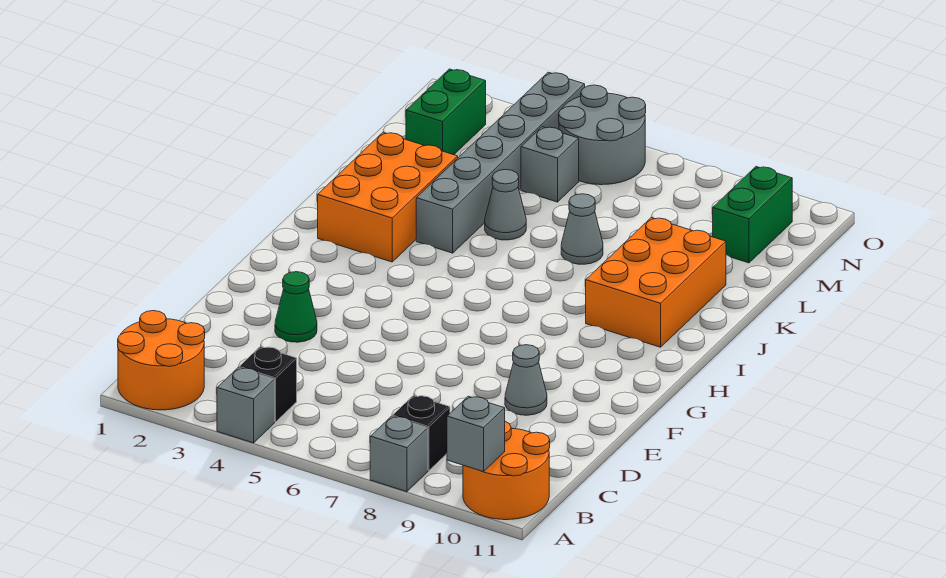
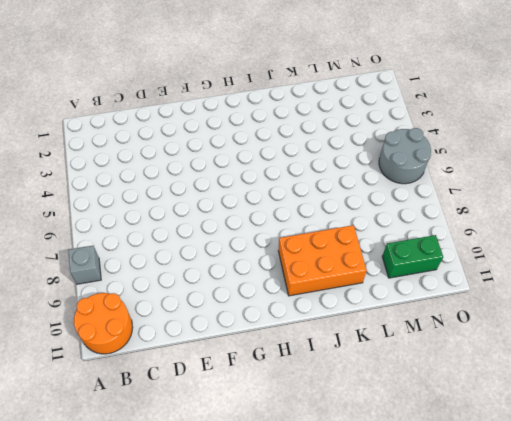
none -> orange 2x2 round brick [118,311,205,410]
none -> grey 1x1 brick [217,368,275,443]
none -> black 1x1 brick [239,346,297,422]

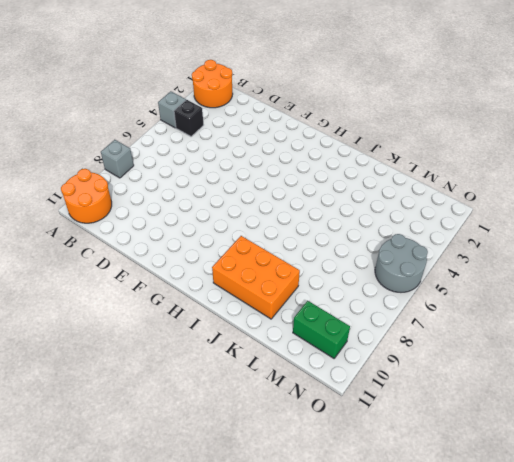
none -> black 1x1 brick [393,395,450,471]
none -> green 1x1 cone [275,272,317,342]
none -> grey 1x1 cone [505,345,547,415]

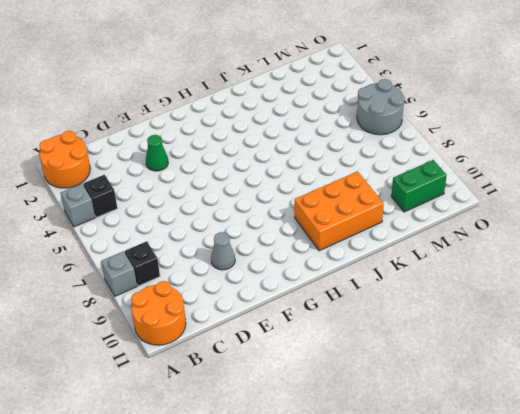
none -> orange 2x3 brick [318,132,458,262]
none -> grey 1x6 brick [416,72,585,253]
none -> grey 1x1 cone [485,170,526,240]

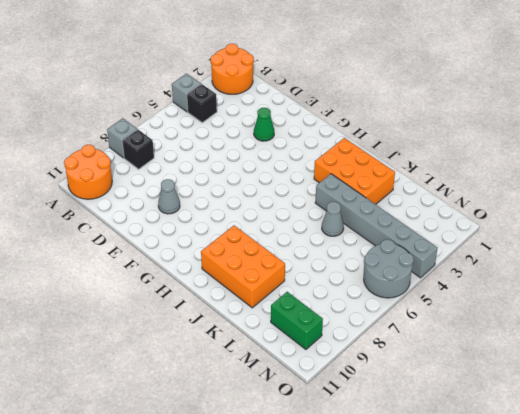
none -> grey 1x1 cone [561,194,603,264]
none -> green 1x2 brick [406,69,486,155]
none -> grey 1x1 brick [521,127,579,202]

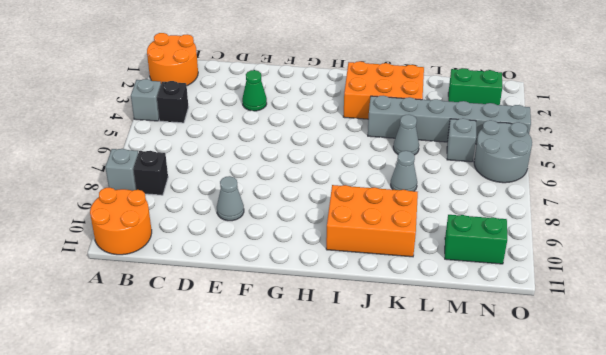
none -> grey 1x1 brick [447,396,505,472]

